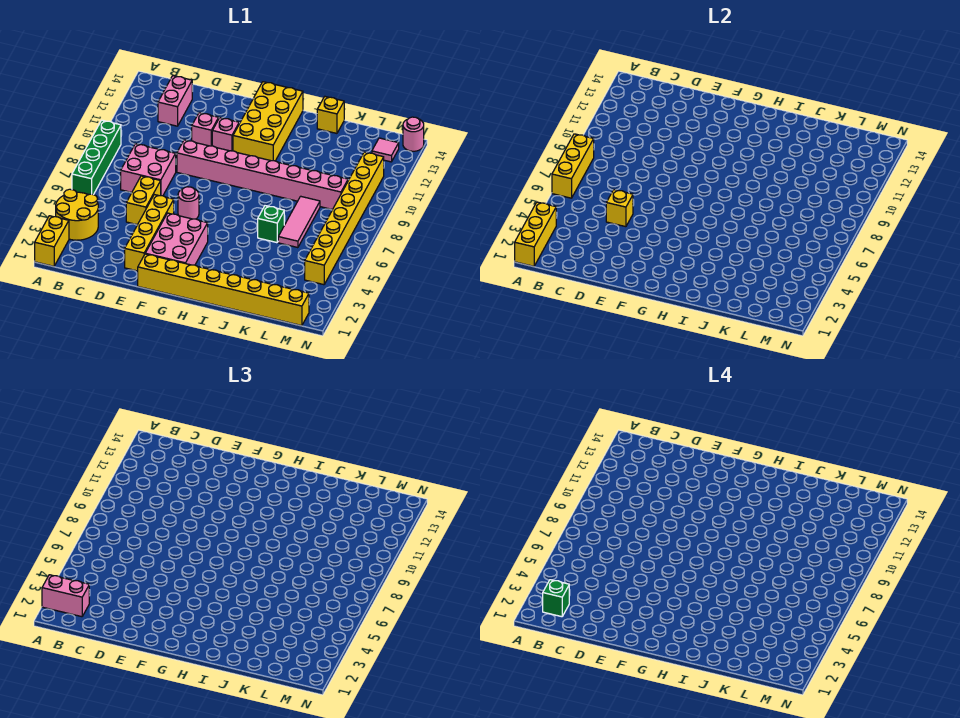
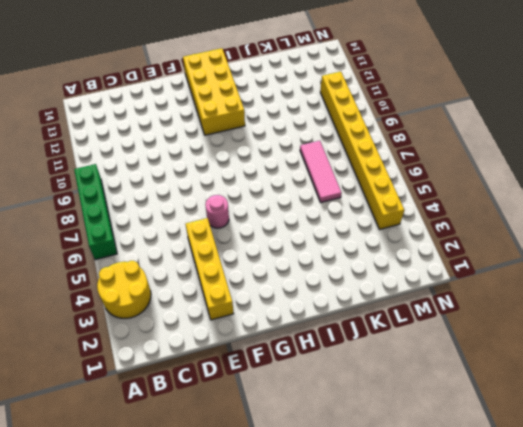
none -> yellow 1x2 brick [35,216,69,266]
none -> pink 2x2 brick [121,144,176,196]
none -> pink 1x2 brick [158,76,192,126]

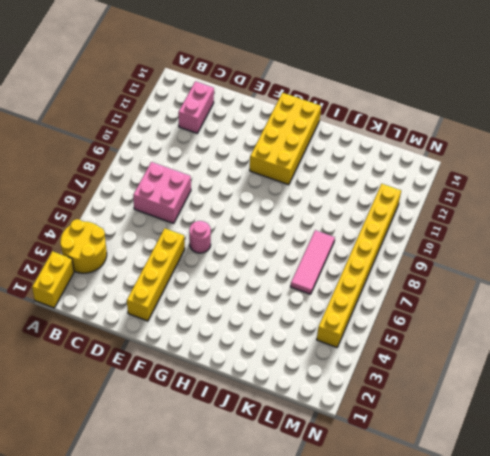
none -> green 1x4 brick [72,120,121,195]
none -> yellow 1x2 brick [126,176,161,225]
none -> pink 1x8 brick [177,140,348,210]

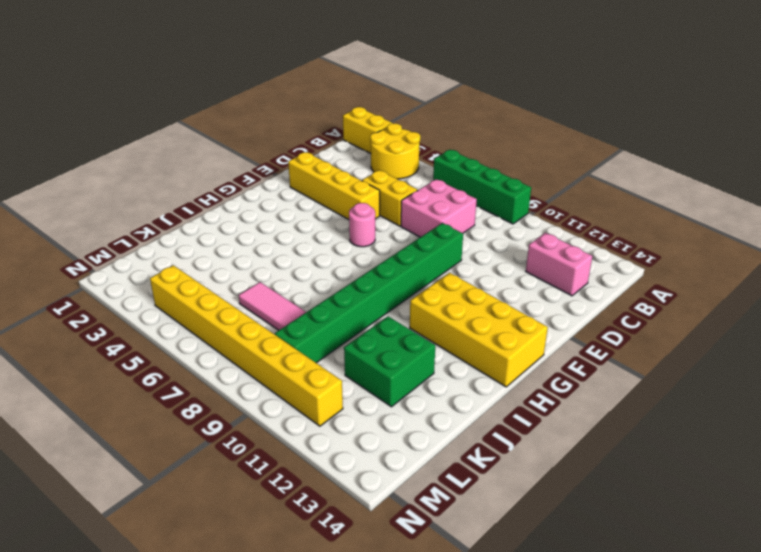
green 1x8 brick [275,223,463,363] -> pink 1x8 brick [177,140,348,210]
green 2x2 brick [344,316,435,407] -> none
none -> pink 1x1 brick [192,113,219,146]
none -> yellow 1x8 brick [138,254,309,326]
none -> pink 2x3 brick [145,213,208,265]

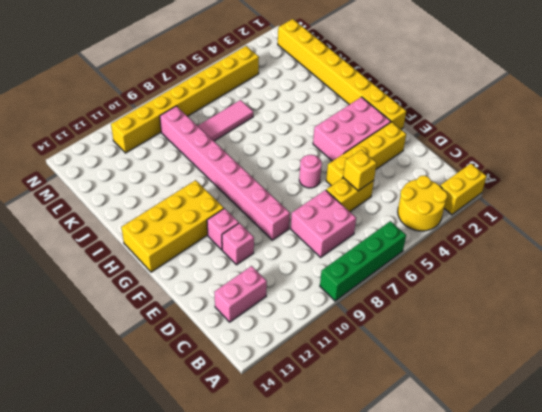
none -> green 1x1 brick [258,206,284,243]
none -> yellow 1x1 brick [317,97,344,133]
none -> pink 1x1 tile [372,138,399,162]

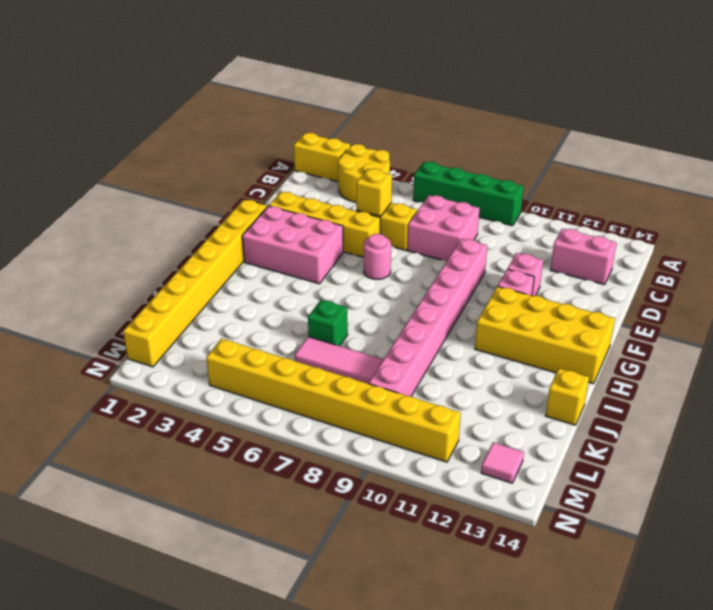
none -> pink 1x1 round brick [403,117,424,151]
none -> yellow 1x3 brick [515,202,556,266]
none -> yellow 1x3 brick [552,134,594,198]

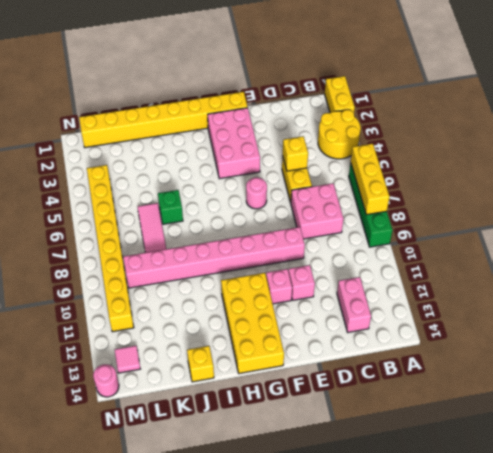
none -> yellow 1x4 brick [125,195,174,271]
none -> yellow 1x3 brick [515,202,556,266]
none -> pink 1x2 brick [42,575,89,617]

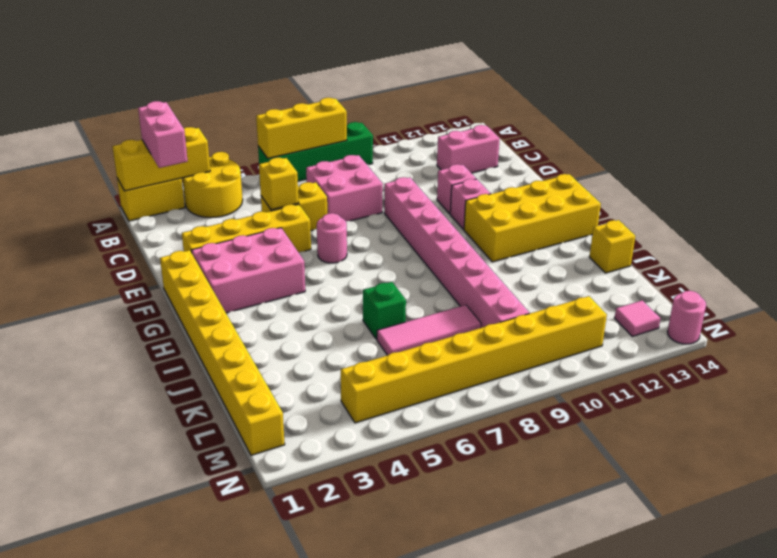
none -> green 1x1 brick [543,580,569,617]

